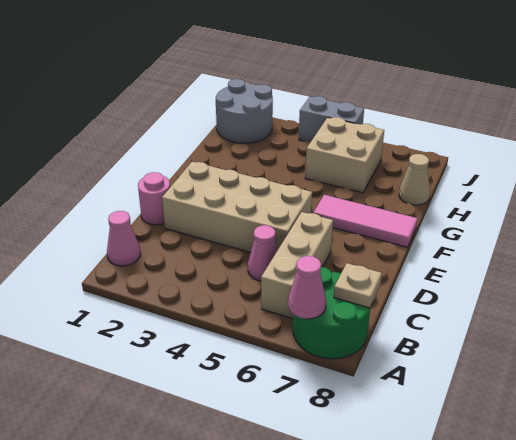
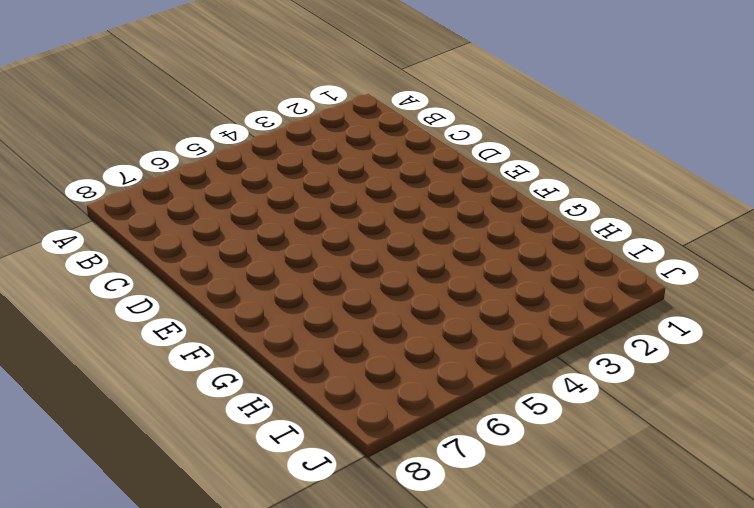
none -> green 2x2 round brick [293,267,370,359]
none -> pink 1x1 cone [107,211,141,266]
none -> tan 1x3 brick [261,212,333,319]

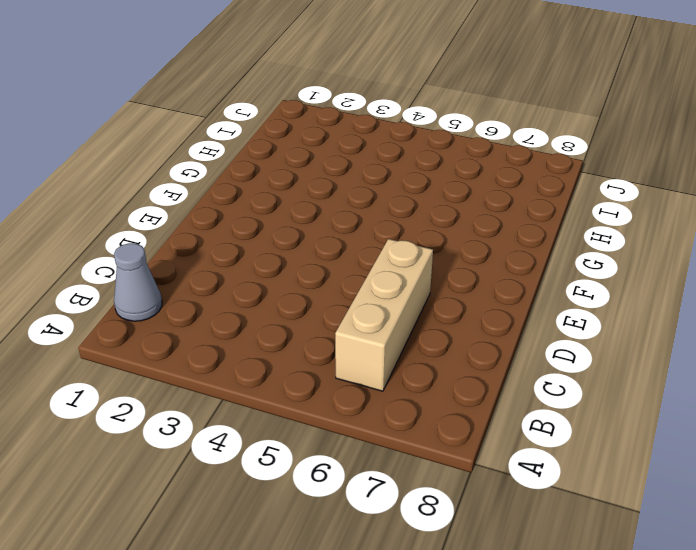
grey 1x1 cone [114,243,162,321] -> pink 1x1 cone [107,211,141,266]
none -> green 2x2 round brick [293,267,370,359]
none -> pink 1x1 cone [248,225,278,281]
none -> pink 1x1 round brick [138,172,170,225]

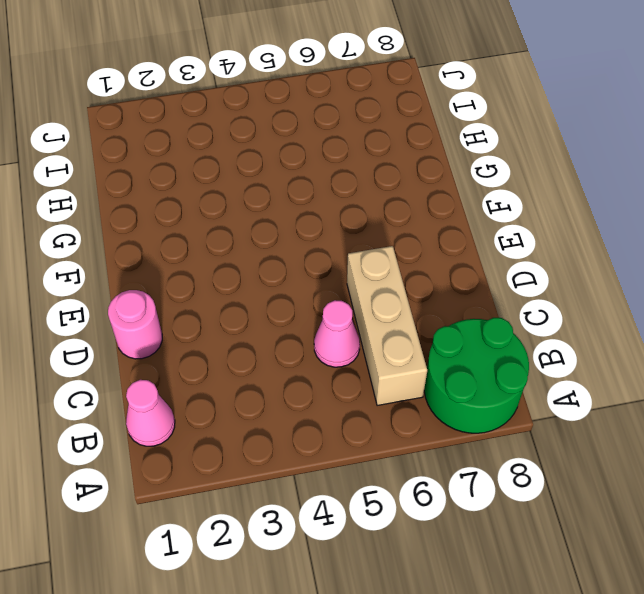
none -> tan 2x4 brick [162,162,312,253]
none -> pink 1x3 tile [313,195,418,247]
none -> tan 2x2 brick [305,117,384,193]

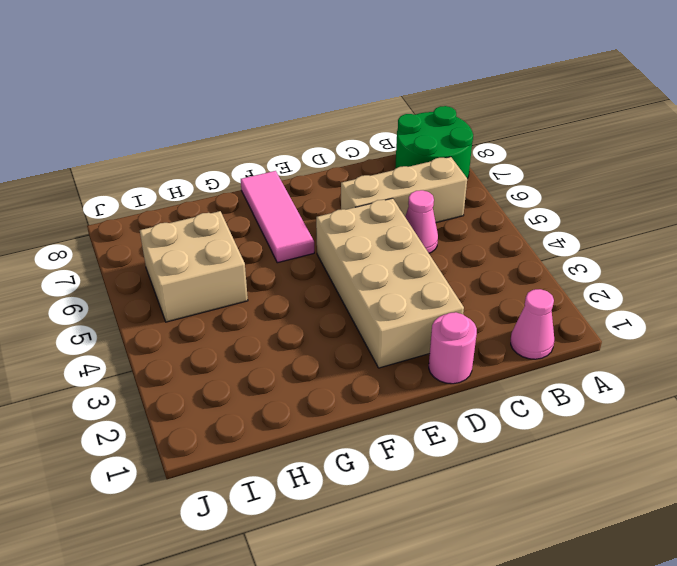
none -> tan 1x1 cone [399,154,430,205]
none -> grey 2x2 round brick [216,79,273,143]
none -> grey 1x2 brick [299,96,364,142]

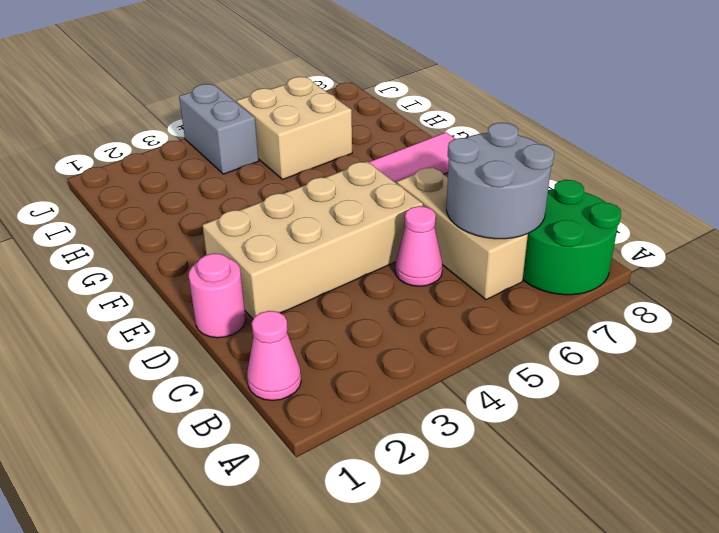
grey 2x2 round brick [446,123,554,239] -> grey 2x2 round brick moved to [216,79,273,143]
grey 1x2 brick [179,84,259,174] -> grey 1x2 brick turned to [299,96,364,142]
none -> tan 1x1 cone [399,154,430,205]
none -> pink 1x1 cone [288,256,326,319]
none -> tan 1x1 plate [334,263,382,308]

